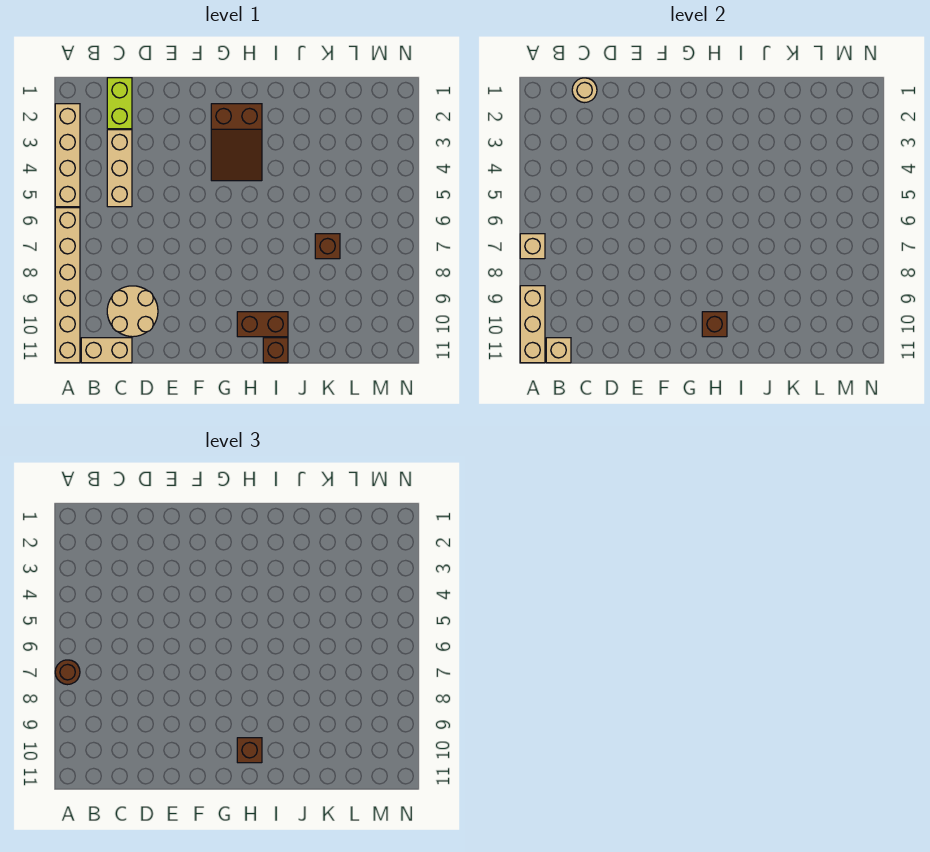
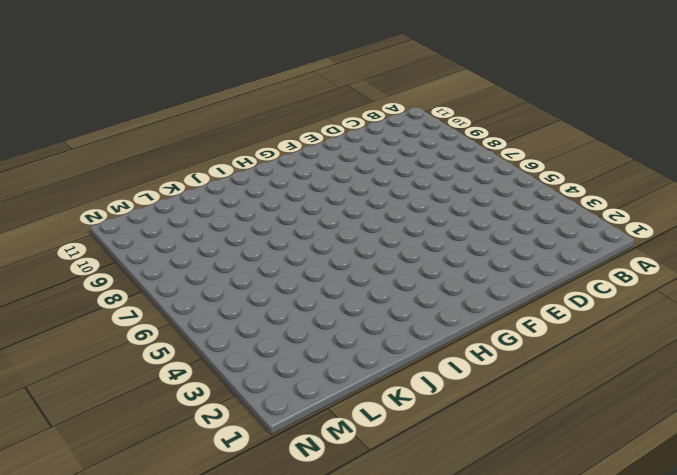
none -> tan 1x4 brick [55,104,80,207]
none -> tan 1x6 brick [55,208,80,363]
none -> tan 1x2 brick [81,338,132,363]

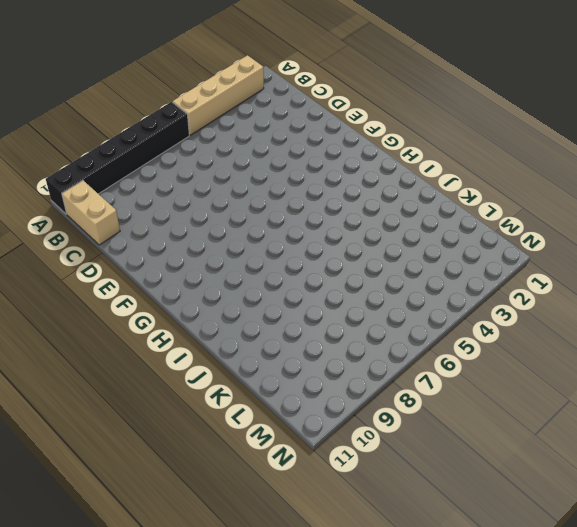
black 1x6 brick [46,102,189,214] -> tan 1x6 brick [55,208,80,363]
none -> lime 1x2 brick [107,78,132,129]
none -> tan 1x3 brick [107,130,132,207]
none -> tan 2x2 round brick [107,286,158,337]

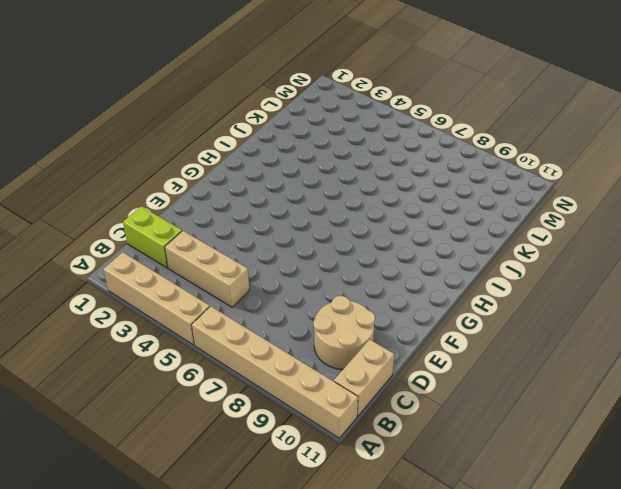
none -> brown 2x3 slope [211,104,262,181]
none -> brown 1x2 brick [237,312,288,337]
none -> brown 1x1 brick [263,338,288,363]

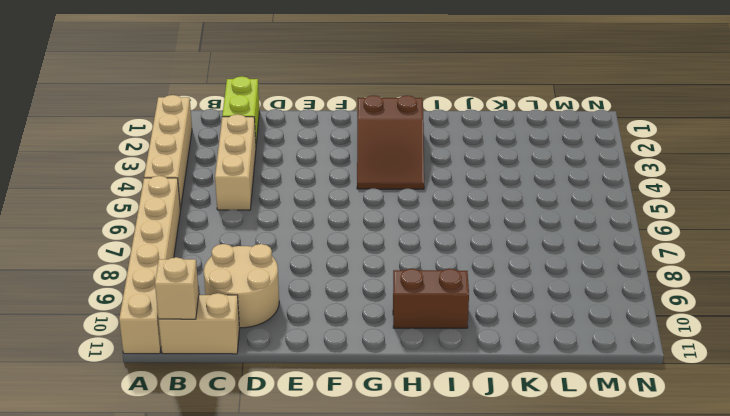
none -> brown 1x1 brick [263,338,288,363]
none -> brown 1x1 brick [315,234,340,259]
none -> tan 1x1 brick [520,234,545,259]

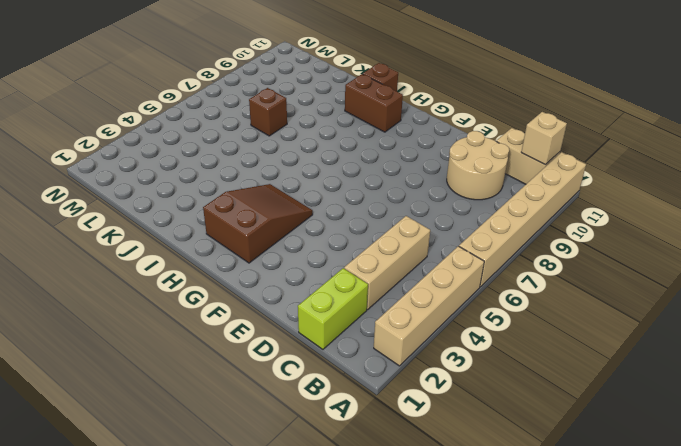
none -> tan 1x1 brick [520,234,545,259]
none -> tan 1x3 brick [520,286,545,363]
none -> tan 1x1 round brick [572,78,597,103]

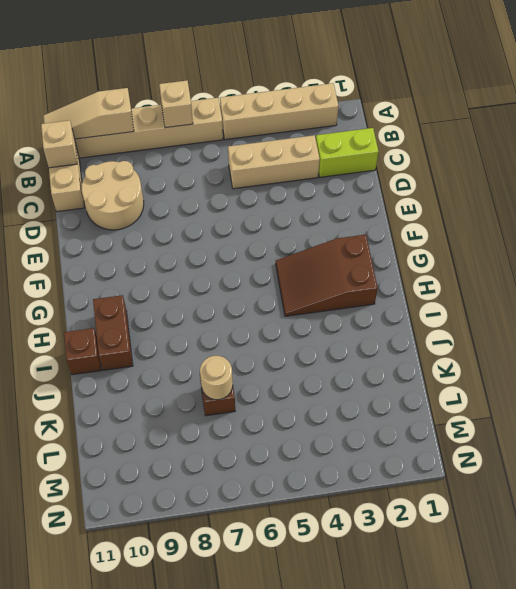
tan 1x3 slope [43,88,134,139] -> tan 1x3 brick [520,286,545,363]
tan 1x1 round brick [200,356,233,400] -> tan 1x1 round brick moved to [572,78,597,103]
none -> brown 1x1 brick [702,312,727,337]
none -> brown 1x1 round brick [55,660,80,685]
none -> brown 1x1 brick [237,738,262,763]

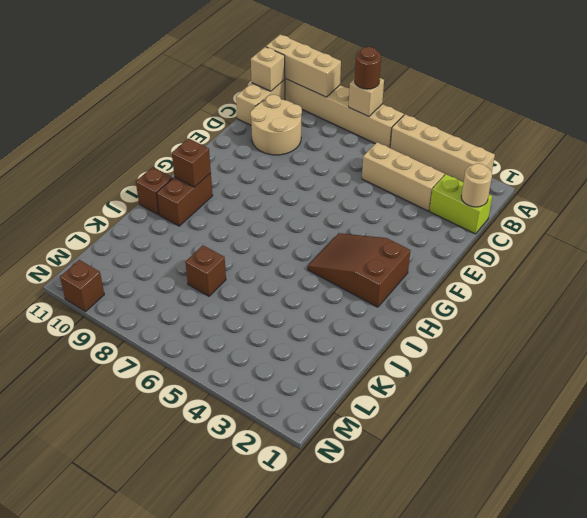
brown 1x1 brick [60,260,104,312] -> brown 1x1 brick moved to [237,738,262,763]

